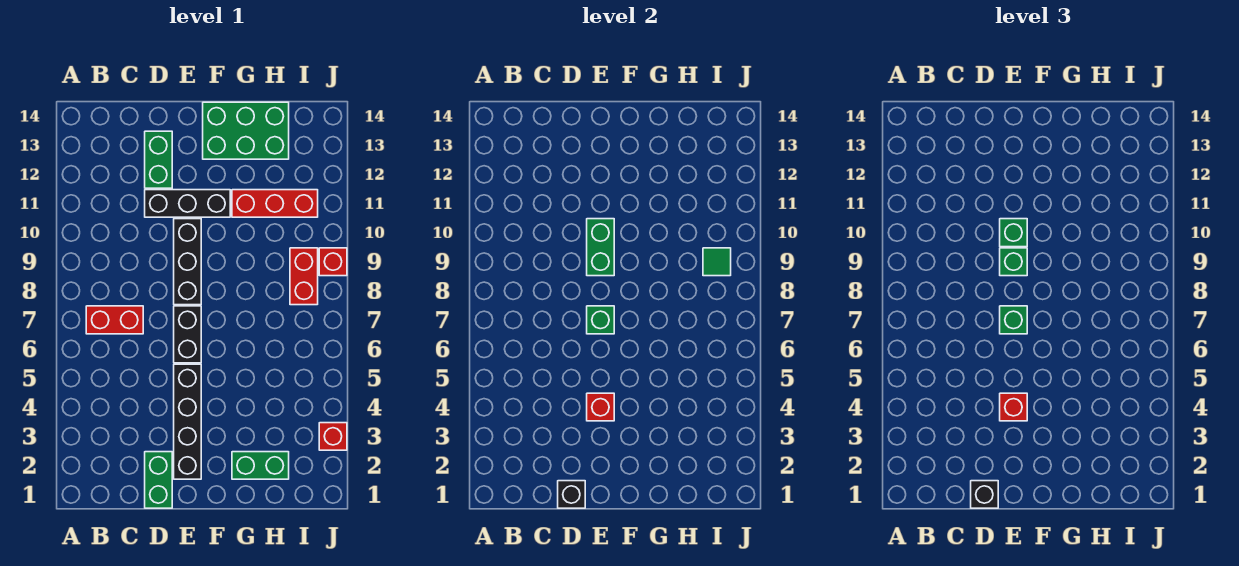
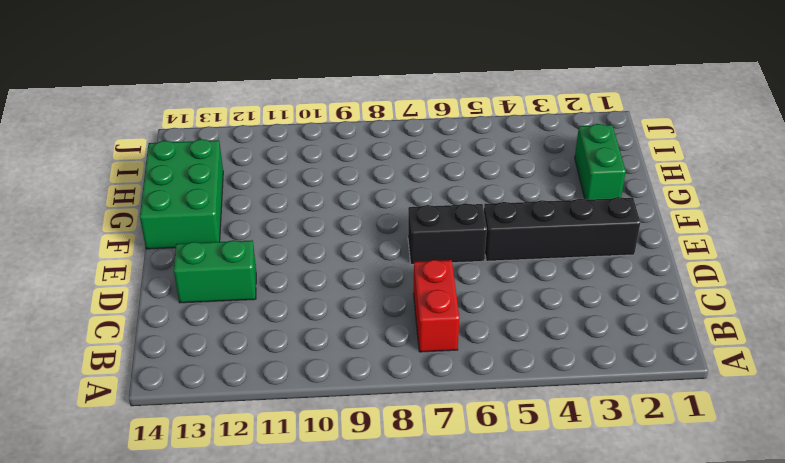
none -> green 1x2 brick [145,452,172,508]
none -> black 1x3 brick [145,190,230,217]
none -> black 1x3 brick [174,219,201,305]

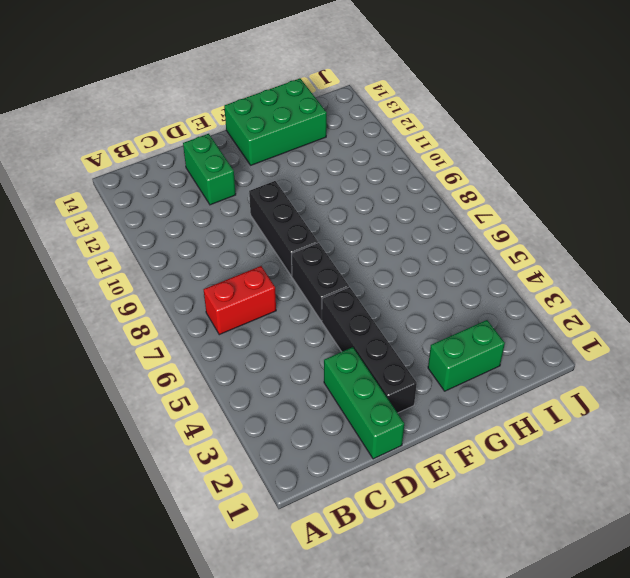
green 1x3 brick [324,347,404,459] -> green 1x2 brick [145,452,172,508]
none -> black 1x3 brick [145,190,230,217]
none -> red 1x3 brick [232,190,318,217]
none -> red 1x2 brick [290,248,318,305]

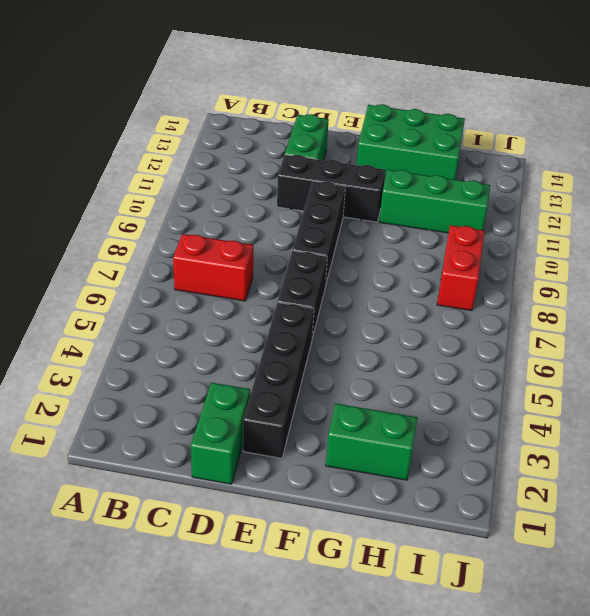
green 1x3 brick [379,170,490,233] -> red 1x3 brick [232,190,318,217]
none -> red 1x1 brick [319,423,347,450]
none -> red 1x1 brick [319,248,347,276]
none -> black 1x1 brick [558,481,585,508]

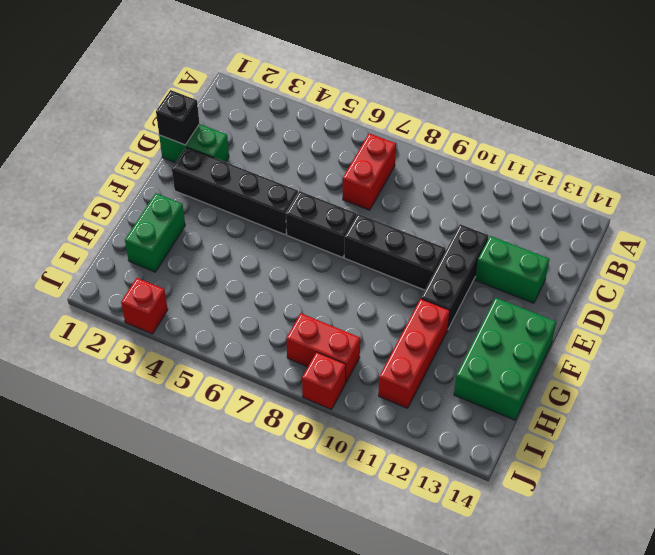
none -> red 1x1 brick [587,393,614,421]
none -> green 1x1 brick [587,306,614,334]
none -> green 1x2 brick [587,219,614,276]

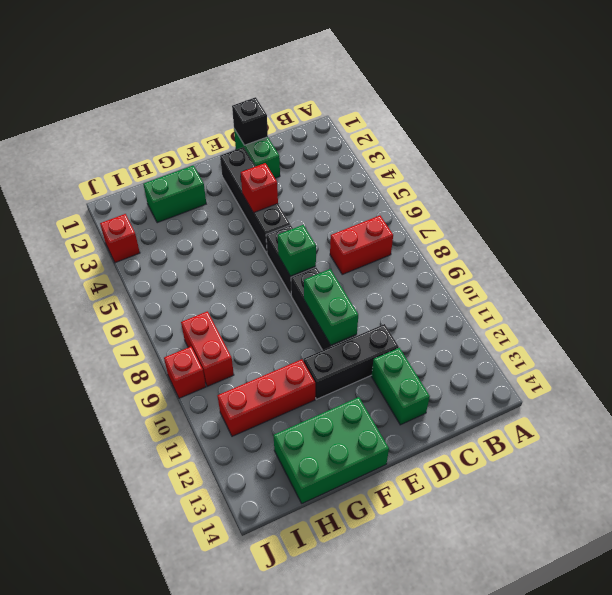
none -> green 1x1 tile [703,248,731,276]
none -> black 1x1 brick [971,481,998,508]
none -> red 1x1 brick [1000,393,1027,421]

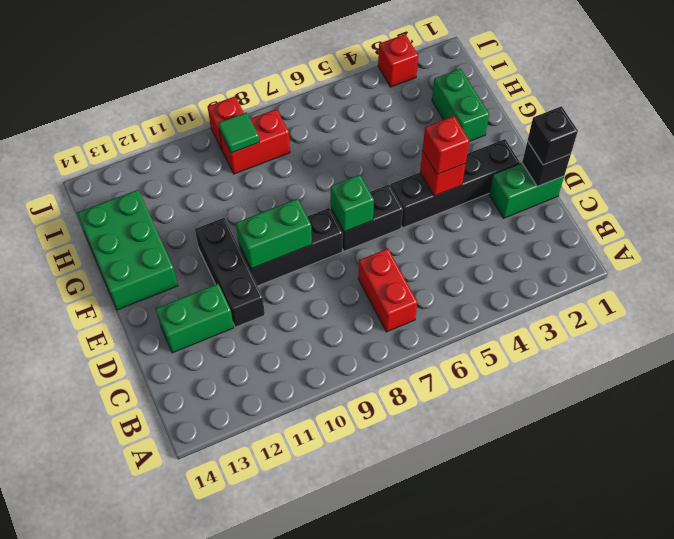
none -> red 1x3 brick [232,190,318,217]
none -> green 1x1 brick [1000,306,1027,334]
none -> green 1x1 brick [1000,248,1027,276]

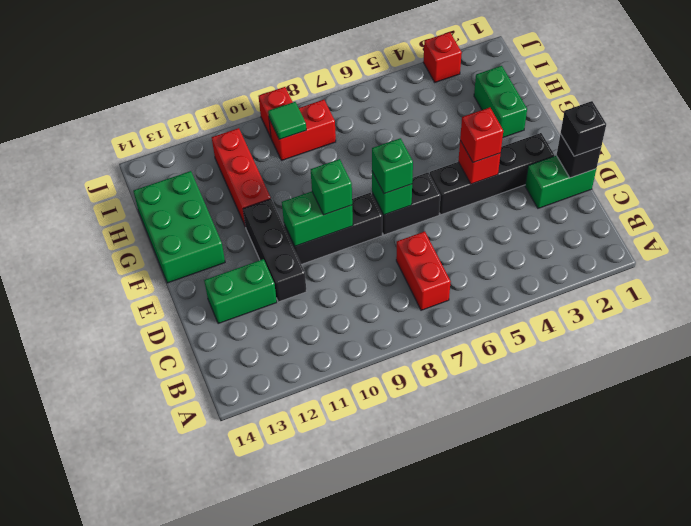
none -> green 1x1 brick [1000,219,1027,247]

